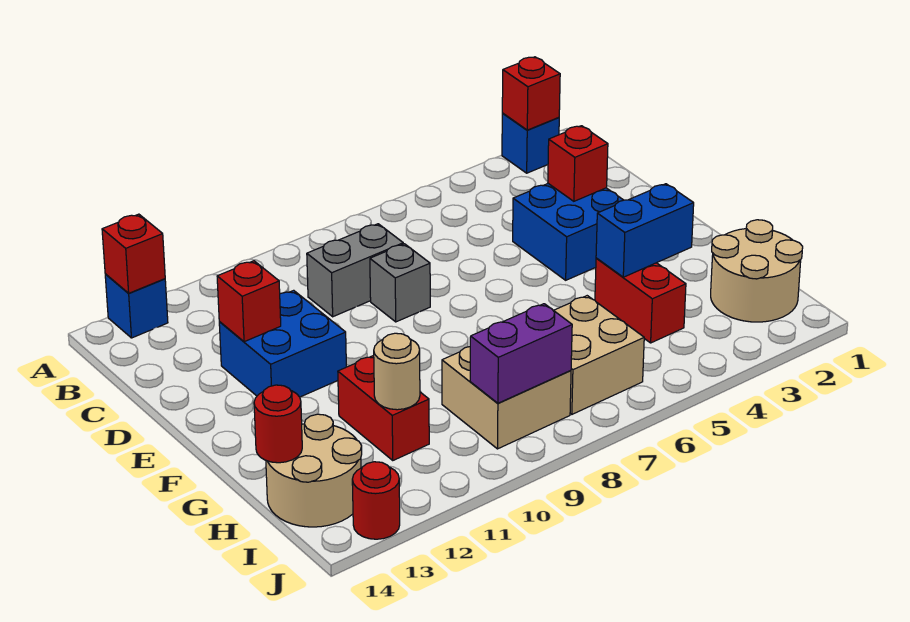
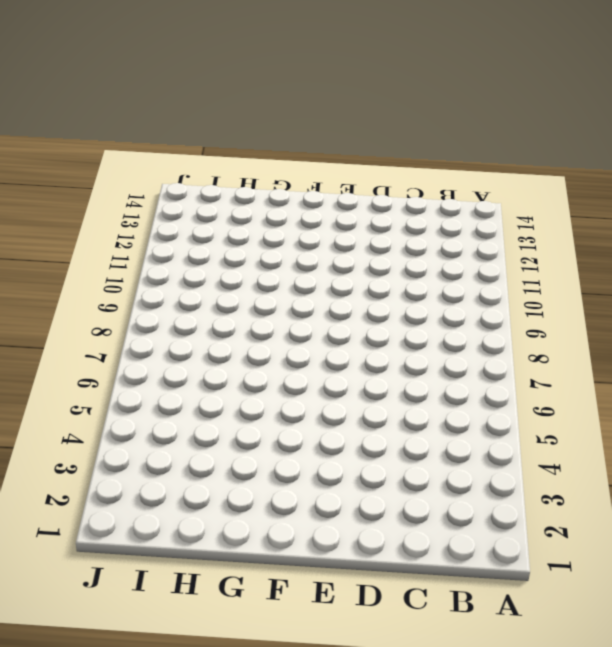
none -> blue 1x1 brick [502,114,559,173]
none -> blue 1x1 brick [105,274,168,338]
none -> grey 1x2 brick [307,224,403,317]

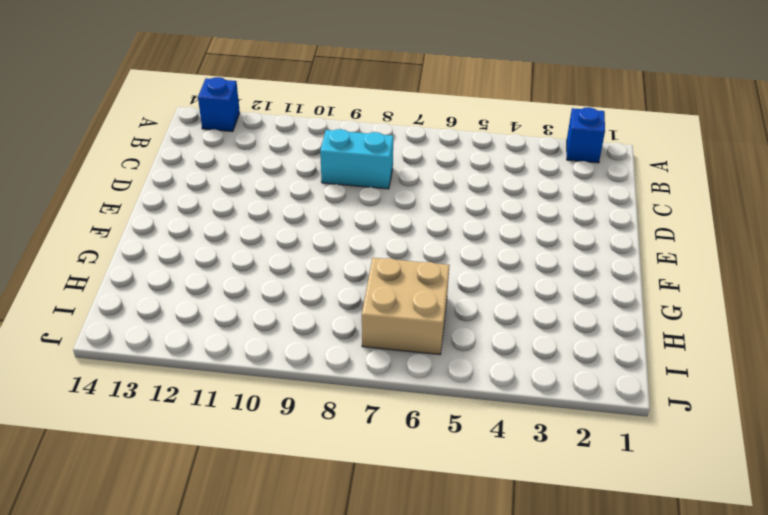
cyan 1x2 brick [320,129,393,189] -> grey 1x2 brick [307,224,403,317]
none -> blue 2x2 brick [513,184,623,280]
none -> grey 1x1 brick [370,244,430,322]
none -> blue 2x2 brick [219,290,346,397]

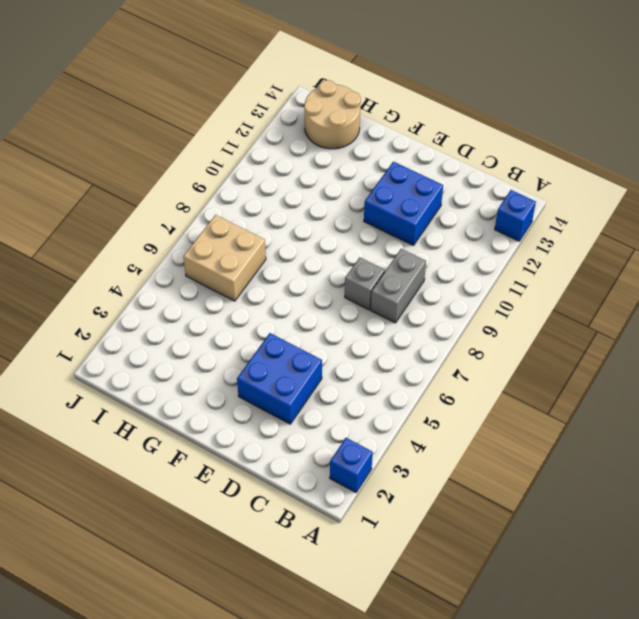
none -> red 1x2 brick [595,258,686,343]
none -> red 1x2 brick [338,355,429,460]
none -> tan 2x2 round brick [711,220,803,322]

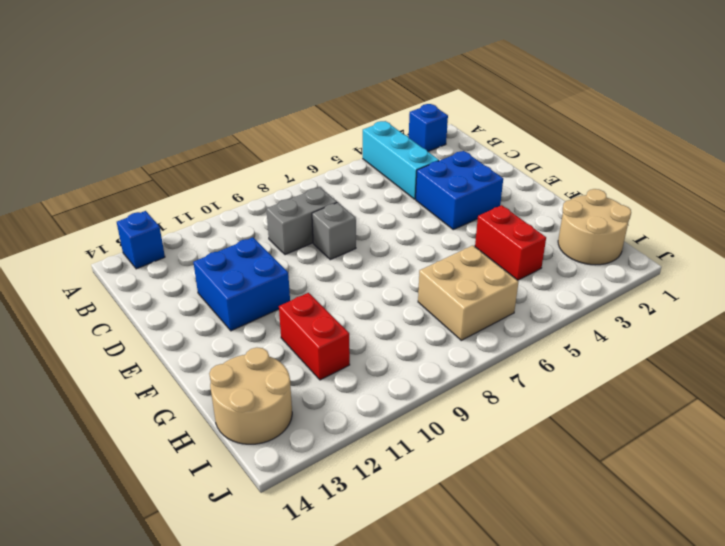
cyan 1x3 brick [363,121,439,199] -> none
none -> tan 2x2 brick [442,347,571,449]
none -> red 1x1 round brick [352,462,400,539]
none -> red 1x1 brick [502,57,560,130]

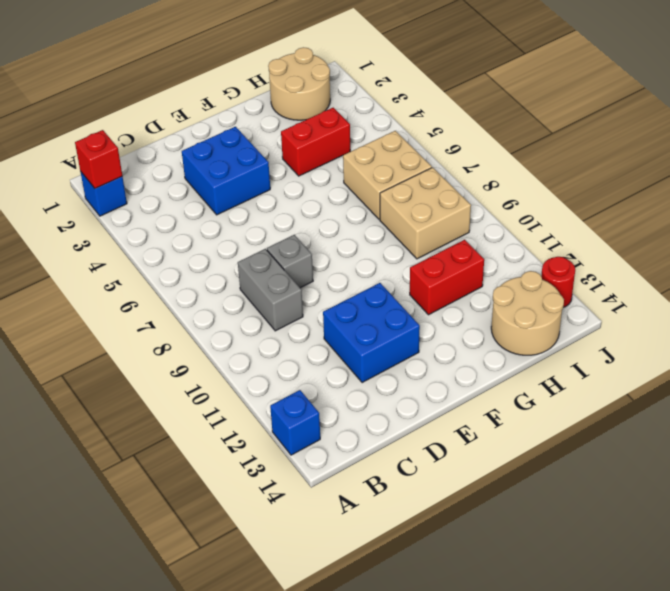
none -> red 1x1 brick [102,214,165,293]
none -> red 1x1 brick [548,126,608,201]
none -> red 1x1 brick [217,261,281,342]

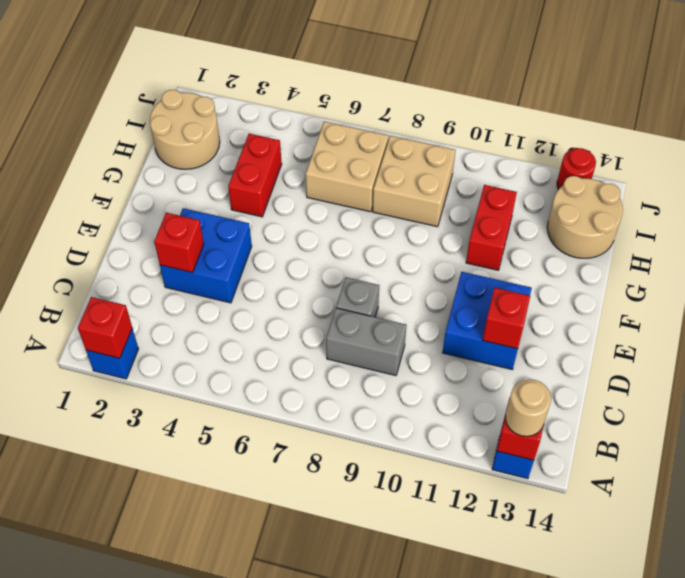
tan 1x1 round brick [506,379,551,436] -> tan 1x1 round brick moved to [374,333,420,410]
none -> blue 1x2 brick [596,184,694,277]
none -> red 1x1 round brick [254,385,302,463]
none -> purple 1x2 brick [470,304,572,403]

